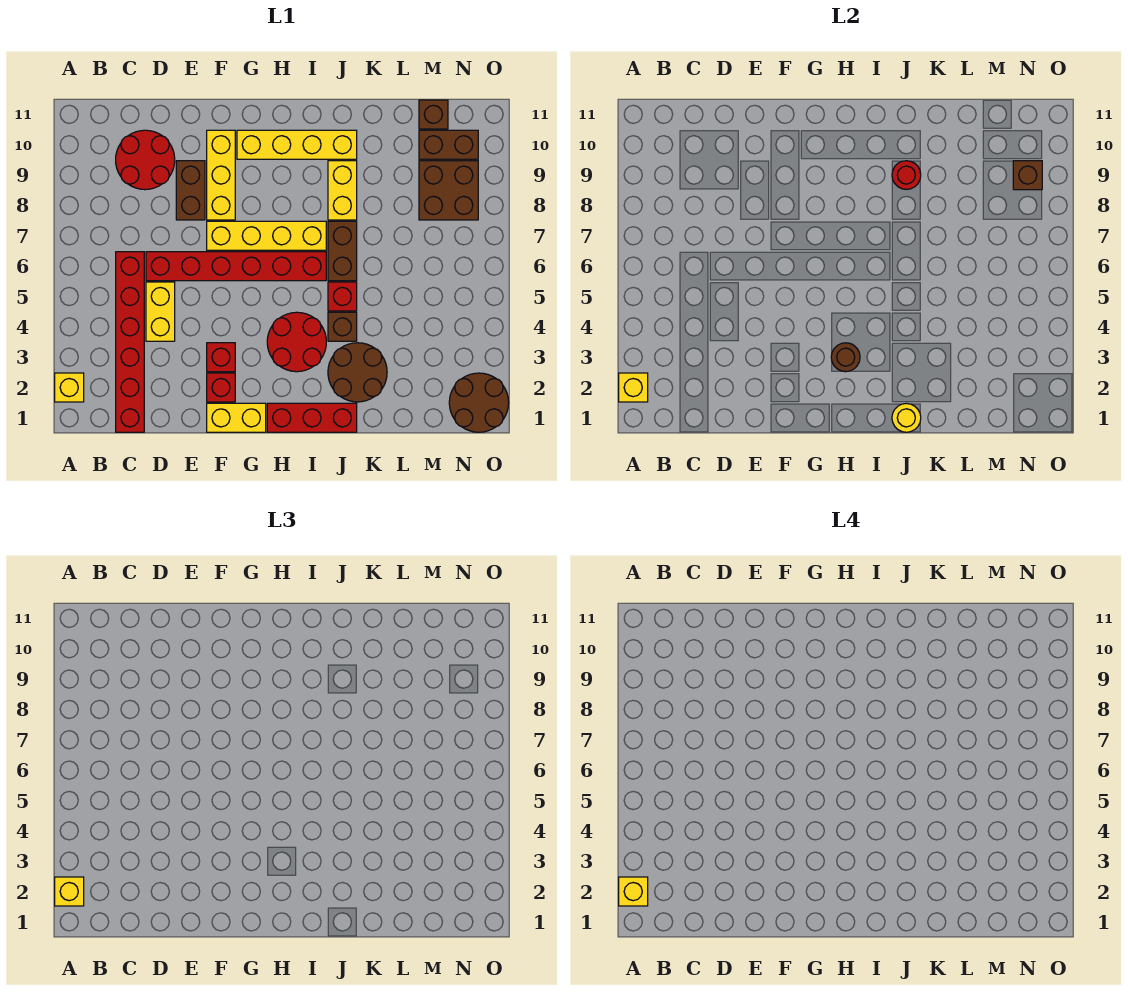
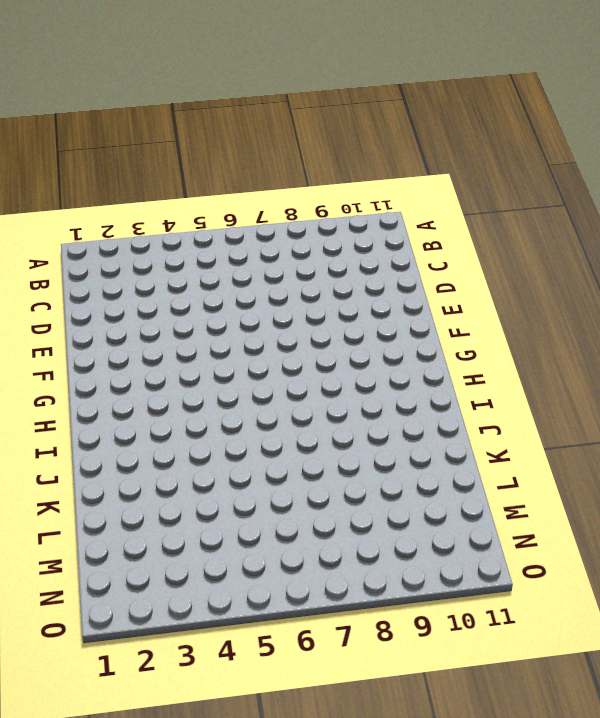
none -> yellow 1x1 brick [55,373,84,402]
none -> red 1x6 brick [116,252,144,432]
none -> red 2x2 round brick [116,130,175,190]
none -> yellow 1x2 brick [146,282,175,341]

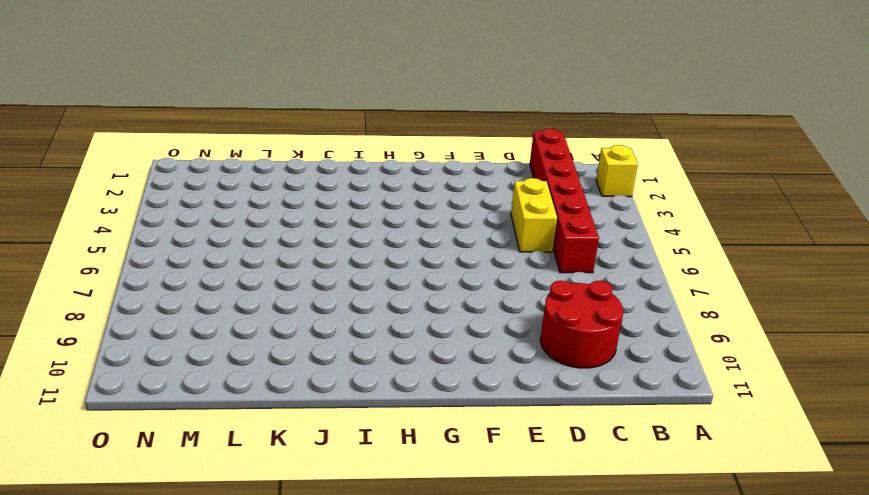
none -> red 1x6 brick [146,252,326,281]
none -> brown 1x2 brick [176,161,205,220]
none -> yellow 1x2 brick [207,403,266,432]
none -> red 1x1 brick [207,373,235,402]

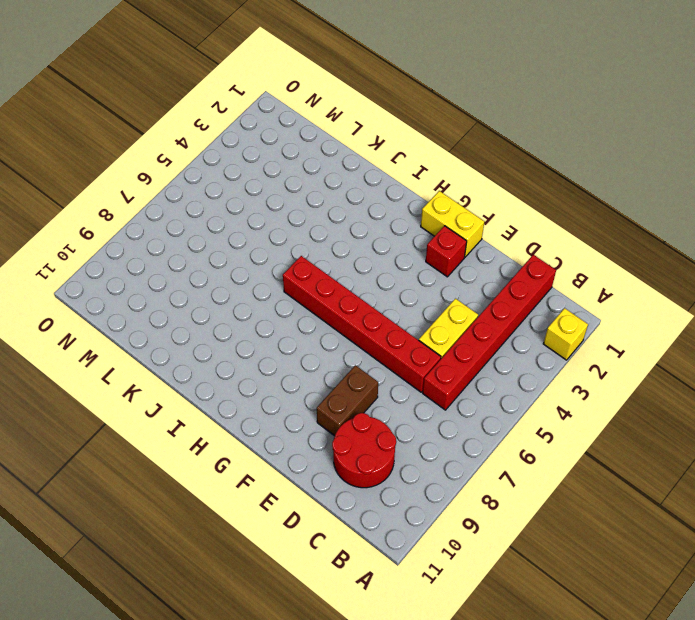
none -> red 1x1 brick [207,343,235,372]
none -> yellow 1x4 brick [207,221,326,250]
none -> yellow 1x3 brick [207,130,235,220]
none -> yellow 1x4 brick [237,130,357,159]

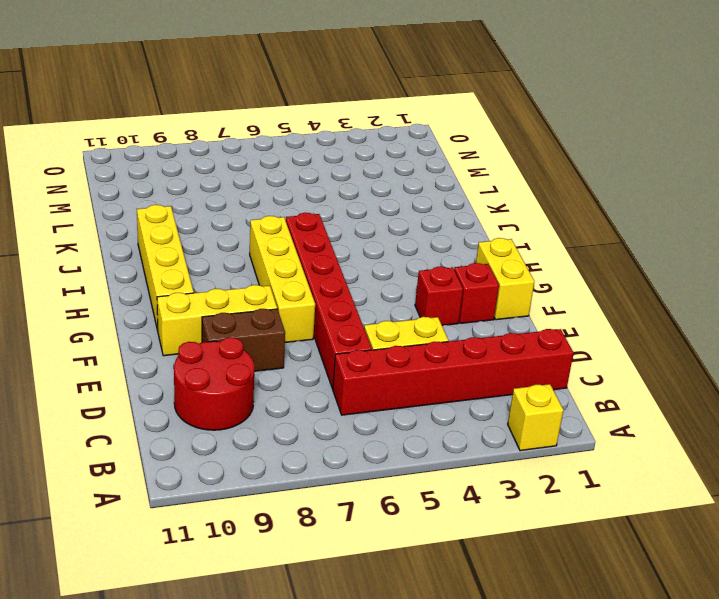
none -> red 1x3 brick [267,403,357,432]
none -> red 2x2 round brick [267,312,326,372]
none -> brown 2x2 round brick [328,343,387,402]
none -> brown 1x1 brick [328,312,357,341]

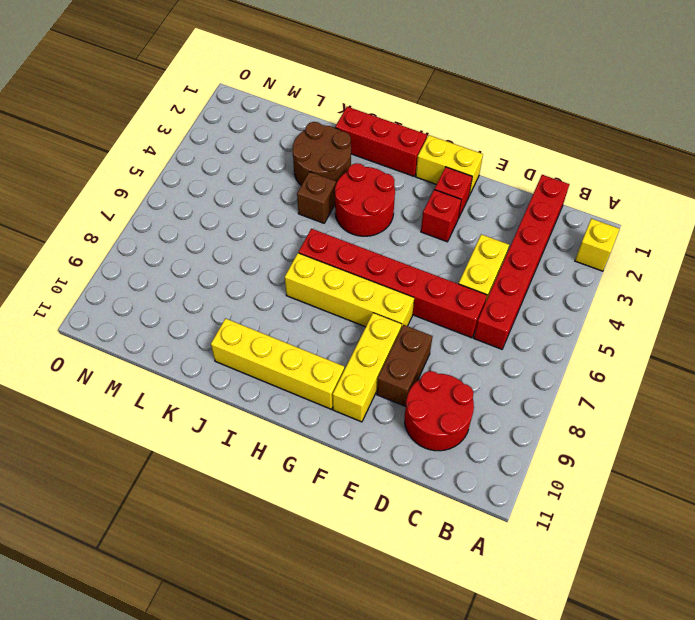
none -> red 1x1 brick [328,282,357,311]
none -> brown 1x2 brick [328,221,357,281]
none -> yellow 1x2 brick [328,161,357,220]
none -> brown 2x2 brick [419,161,478,220]

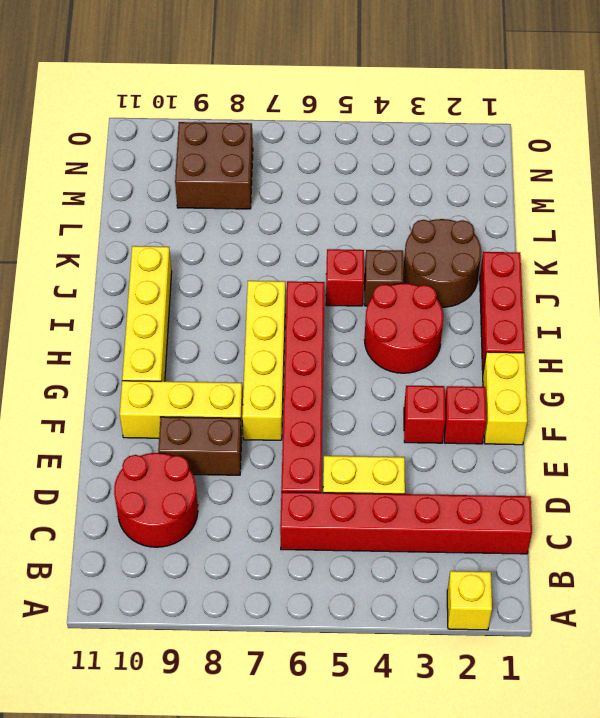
none -> brown 1x2 brick [328,221,357,281]
none -> yellow 1x2 brick [328,161,357,220]
none -> brown 1x2 brick [419,130,478,159]
none -> brown 1x1 brick [419,100,448,129]

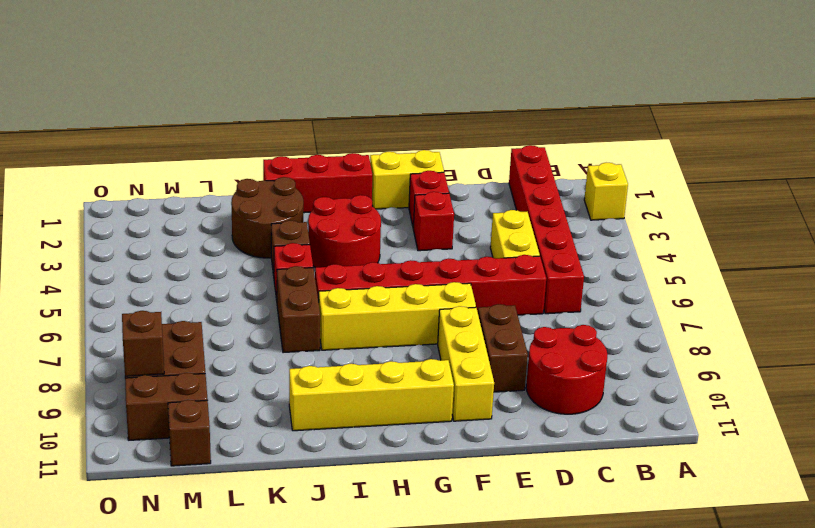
none -> yellow 1x2 brick [328,161,357,220]
none -> brown 2x2 round brick [449,373,509,432]
none -> yellow 1x1 brick [619,373,648,402]
none -> brown 1x1 round brick [831,343,860,372]

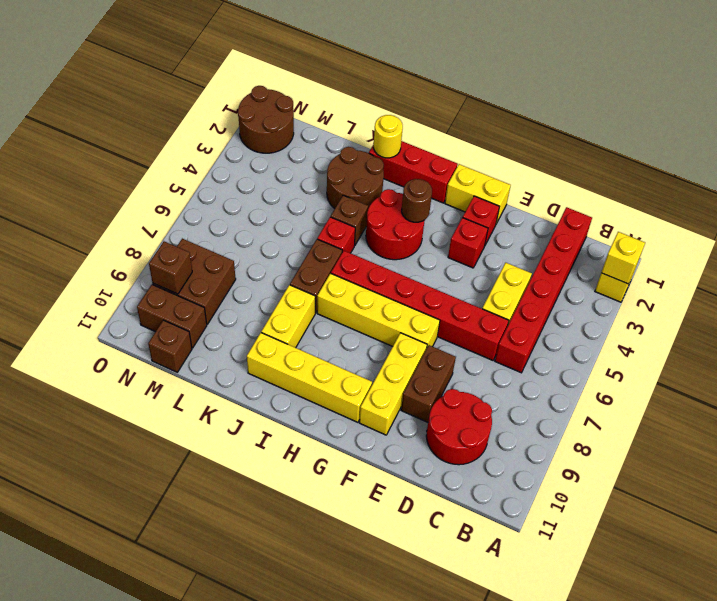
none -> red 1x1 round brick [892,161,921,190]
none -> yellow 1x1 brick [55,877,84,906]
none -> yellow 1x1 brick [619,877,648,906]

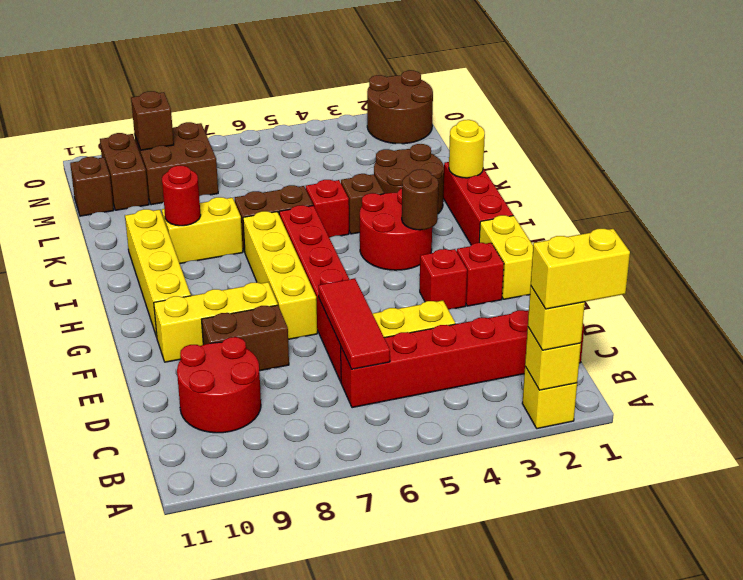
yellow 1x2 brick [531,229,630,309] -> yellow 1x1 brick [619,877,648,906]
red 1x3 tile [318,279,390,369] -> none

